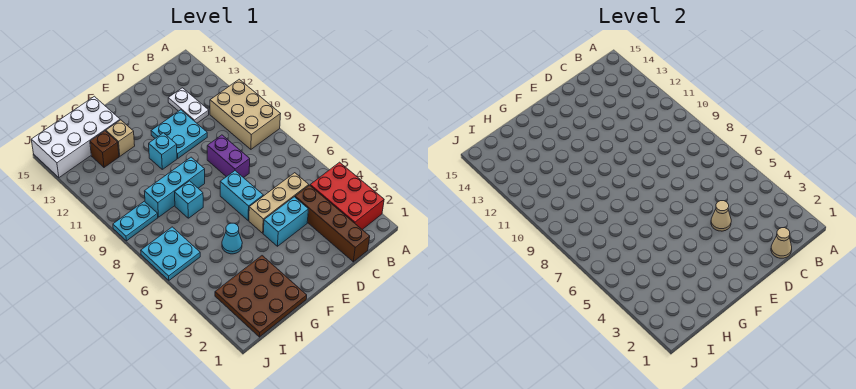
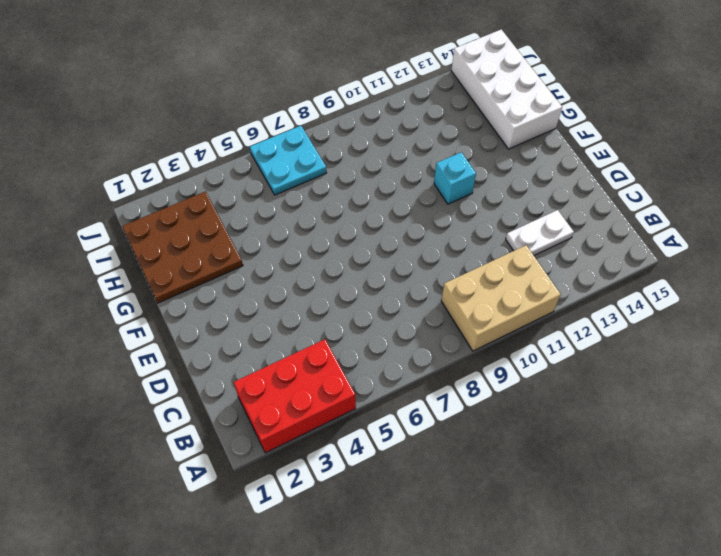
none -> brown 1x4 brick [295,185,370,262]
none -> tan 1x3 brick [249,173,309,233]
none -> cyan 1x2 brick [263,197,308,246]

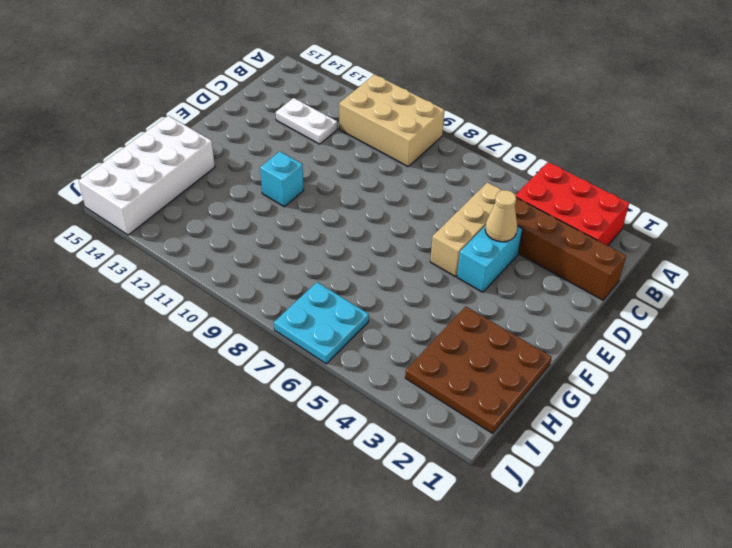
none -> purple 1x2 brick [207,135,250,178]
none -> cyan 2x2 plate [151,110,207,158]
none -> cyan 1x2 brick [220,171,263,220]

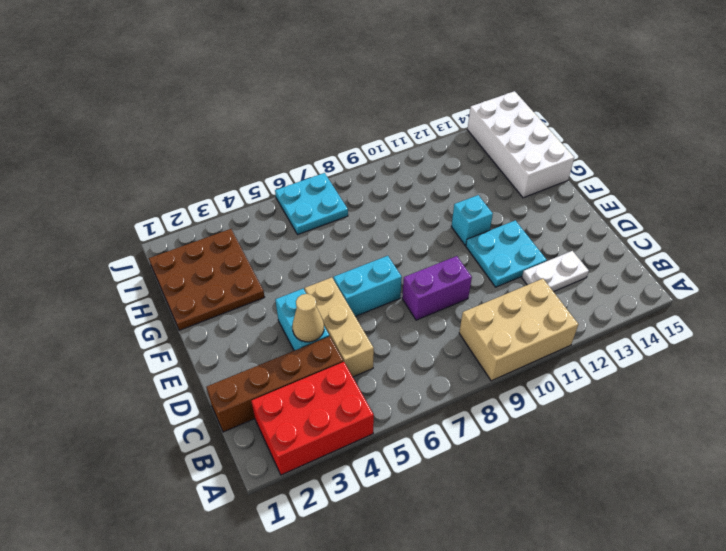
none -> cyan 1x3 brick [144,157,205,217]
none -> cyan 1x1 cone [222,223,242,254]
none -> cyan 1x1 brick [175,181,203,218]

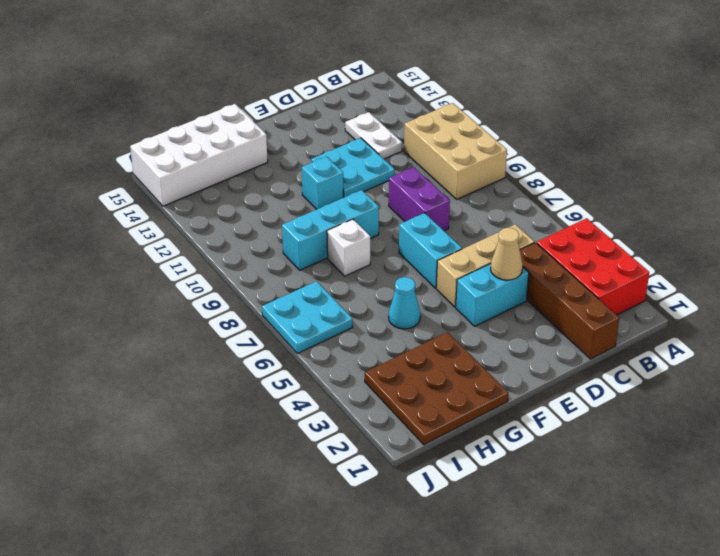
white 1x1 brick [327,219,370,276] -> cyan 1x1 brick [175,181,203,218]
none -> tan 1x1 brick [106,120,135,156]
none -> brown 1x1 brick [90,131,119,167]
none -> cyan 1x2 plate [113,201,158,241]

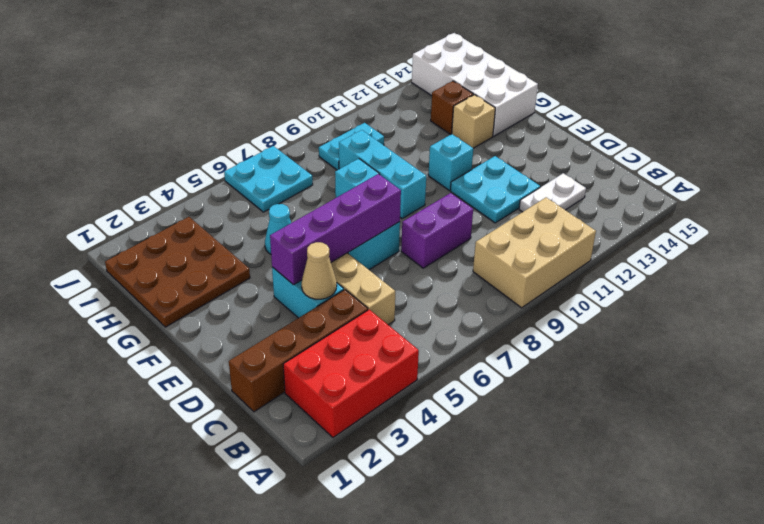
purple 1x4 brick [270,174,401,285] -> none
cyan 1x2 plate [319,123,384,170] -> cyan 1x2 plate turned to [113,201,158,241]
none -> tan 1x1 cone [771,228,792,258]

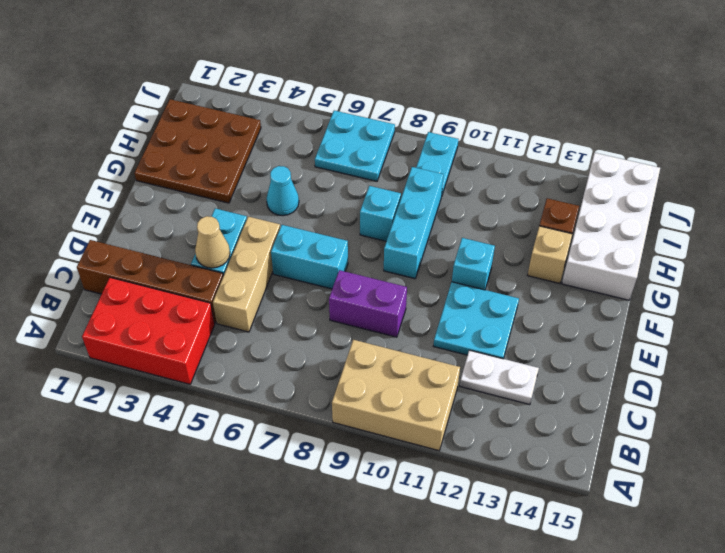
none -> tan 1x1 cone [771,228,792,258]

